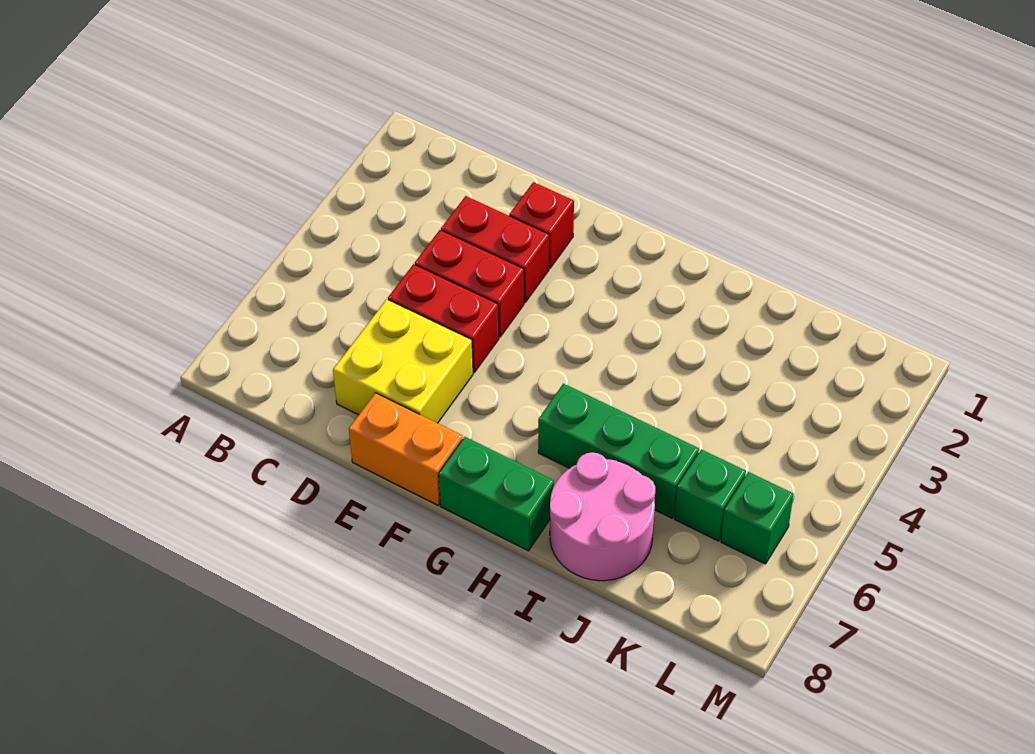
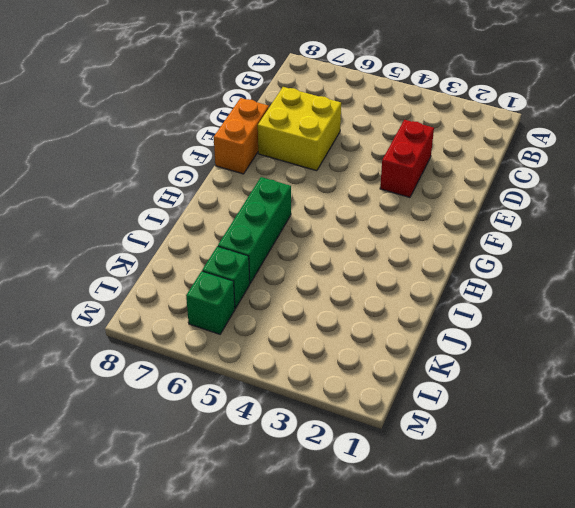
none -> red 1x2 brick [415,230,524,337]
none -> red 1x2 brick [388,264,499,373]

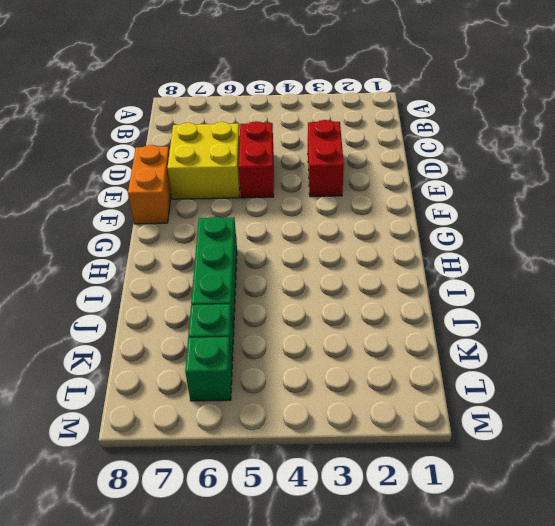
none -> red 1x2 brick [415,230,524,337]
none -> red 1x1 brick [509,182,574,268]

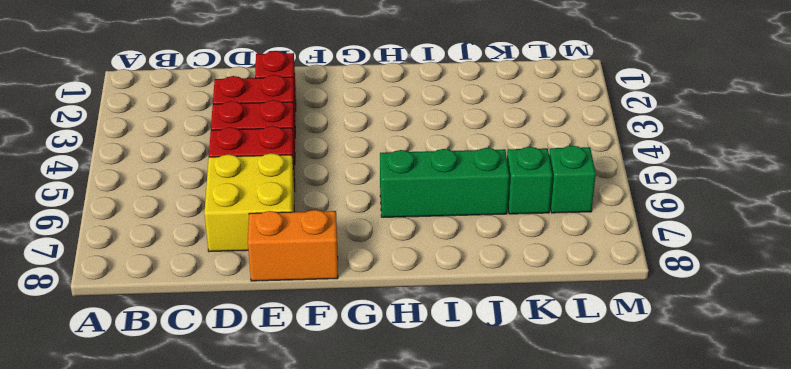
none -> green 1x2 brick [439,437,554,551]
none -> pink 2x2 round brick [550,452,655,581]

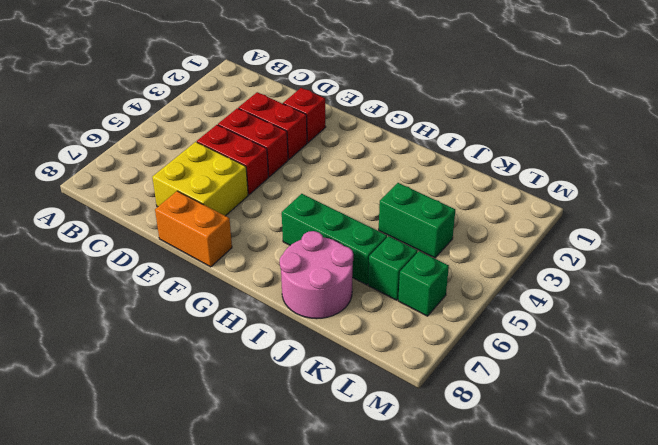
green 1x2 brick [379,183,455,258] -> green 1x2 brick moved to [439,437,554,551]

